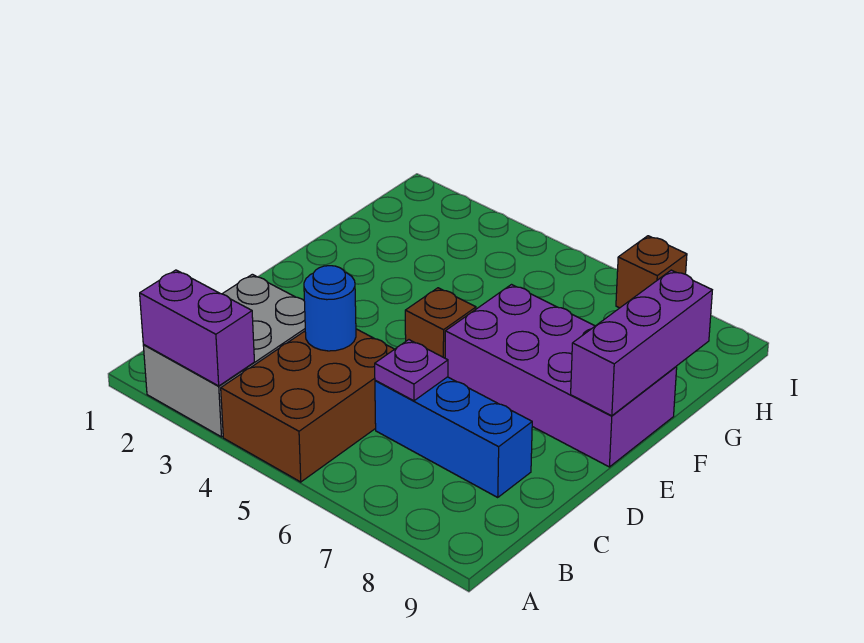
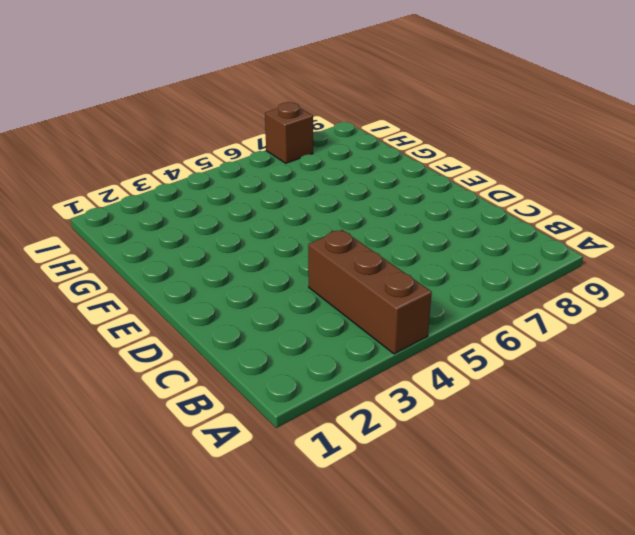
brown 1x3 brick [308,230,432,354] -> brown 2x3 brick [221,329,394,482]
none -> grey 2x3 brick [143,274,305,437]
none -> blue 1x3 brick [375,377,532,497]

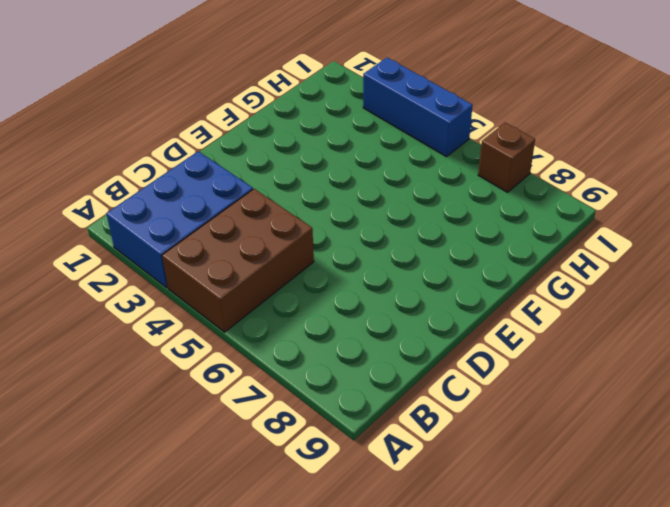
blue 2x3 brick [106,151,253,288] -> grey 2x3 brick [143,274,305,437]
blue 1x3 brick [363,58,473,157] -> blue 1x3 brick moved to [375,377,532,497]
none -> brown 1x1 brick [405,288,476,358]
none -> purple 2x4 brick [445,285,677,467]

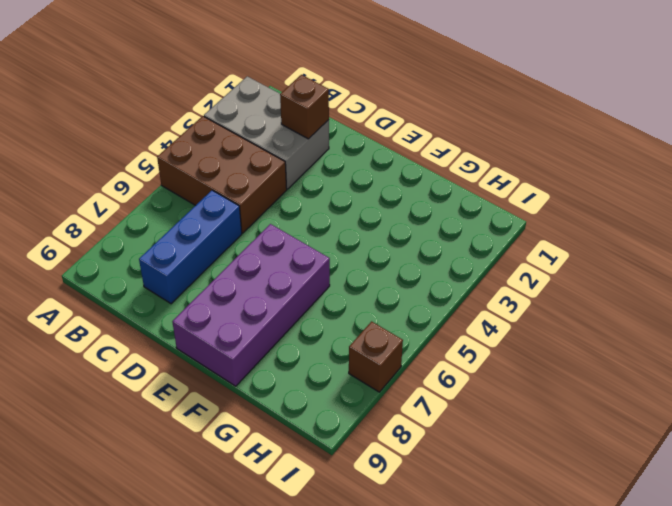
brown 1x1 brick [280,75,329,139] -> brown 1x1 brick moved to [405,288,476,358]
none -> purple 1x2 brick [140,270,254,386]
none -> blue 1x1 round brick [304,266,356,351]

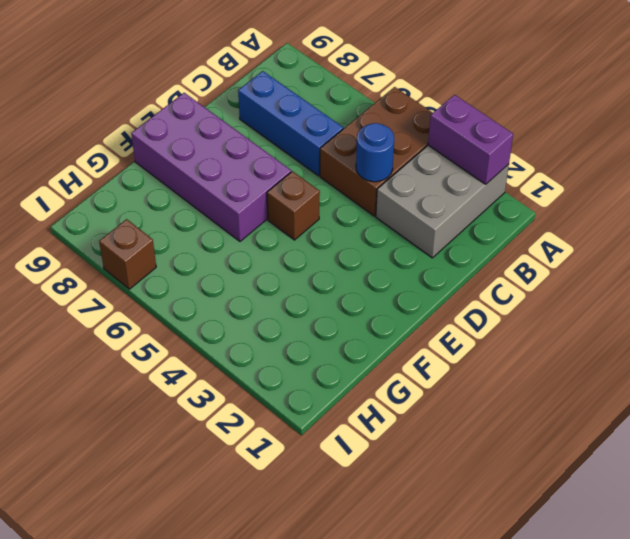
none -> purple 1x1 plate [375,340,448,401]
none -> purple 1x3 brick [571,270,712,416]

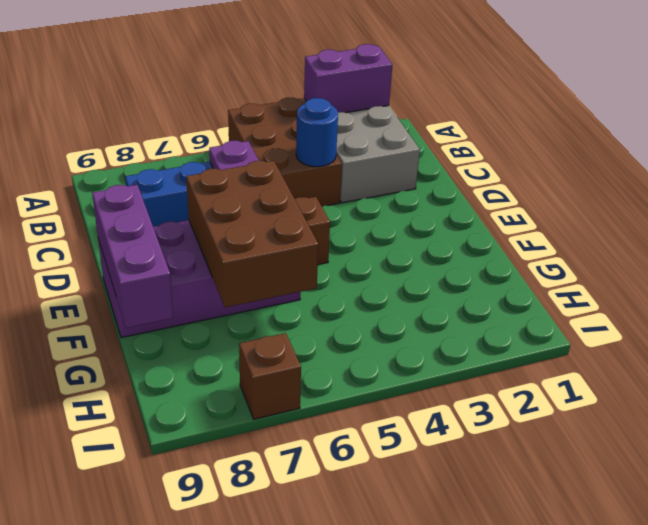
brown 2x3 brick [186,161,318,307] -> none

